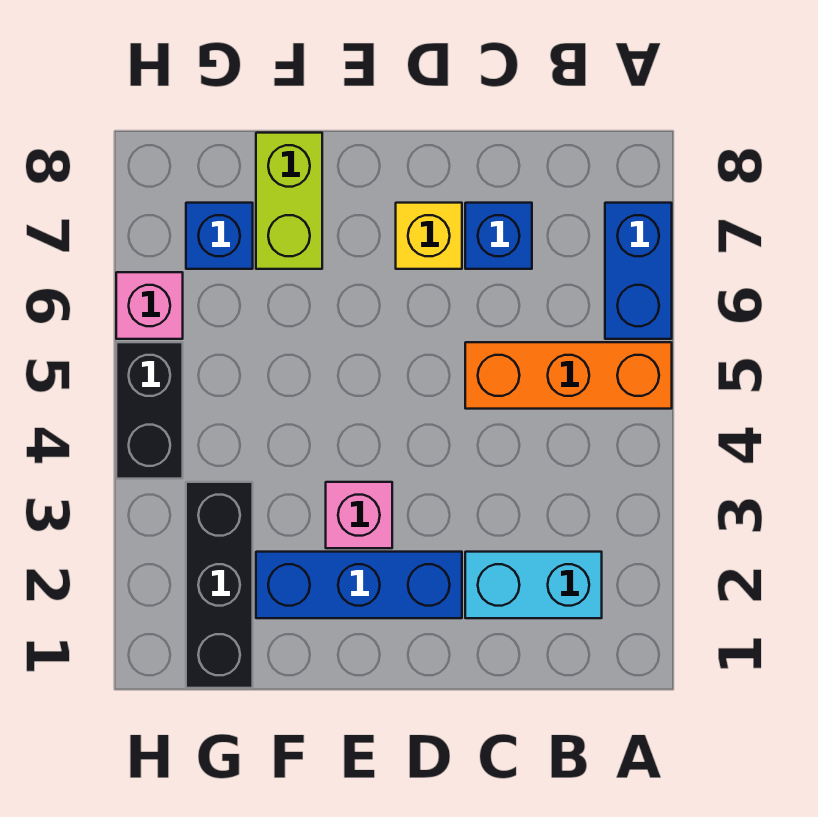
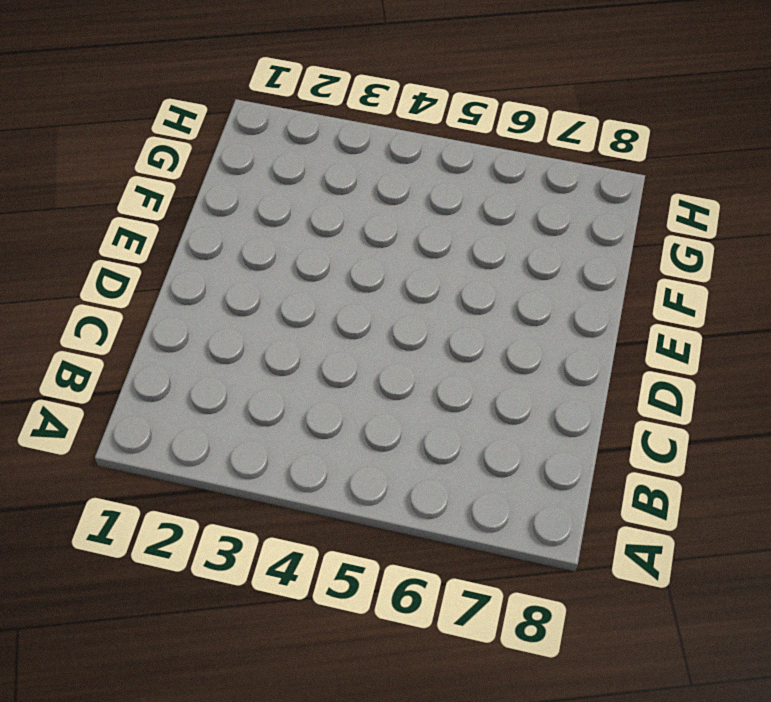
none -> orange 1x3 brick [465,342,672,409]
none -> blue 1x2 brick [605,203,672,339]
none -> cyan 1x2 brick [465,552,602,618]

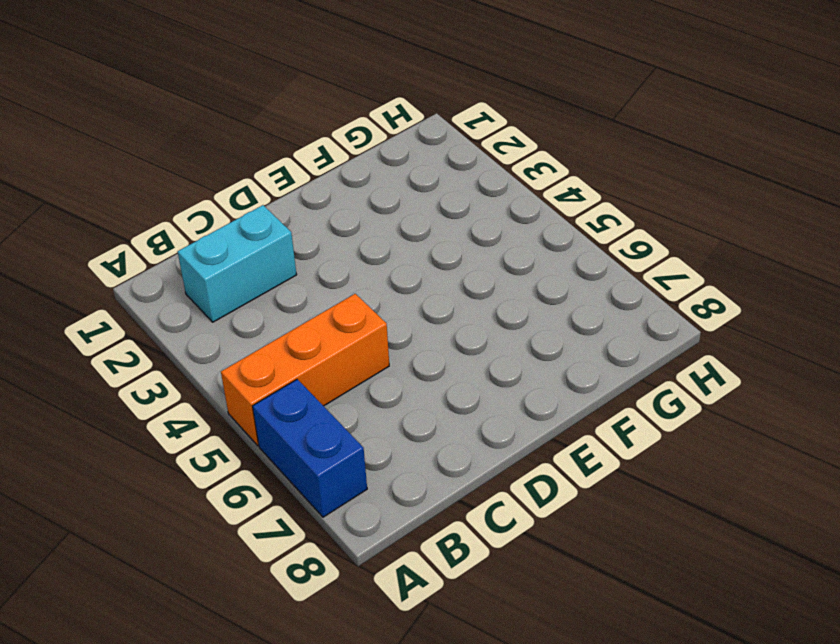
none -> blue 1x1 brick [465,203,532,269]
none -> blue 1x3 brick [256,552,462,618]
none -> yellow 1x1 brick [396,203,462,269]

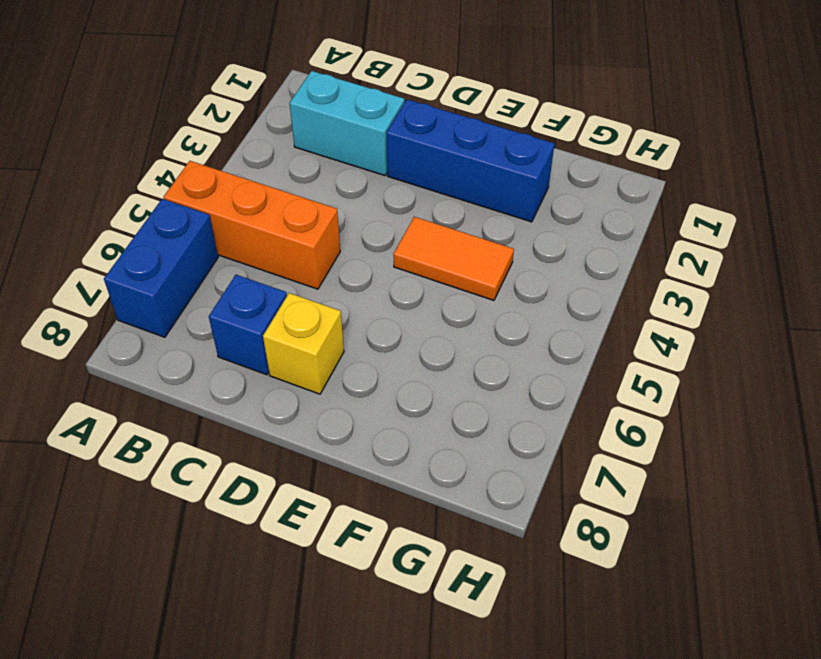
orange 1x2 tile [393,217,514,300] -> none
none -> pink 1x1 brick [326,482,392,548]
none -> lime 1x2 brick [256,133,322,269]
none -> black 1x3 brick [186,482,253,688]

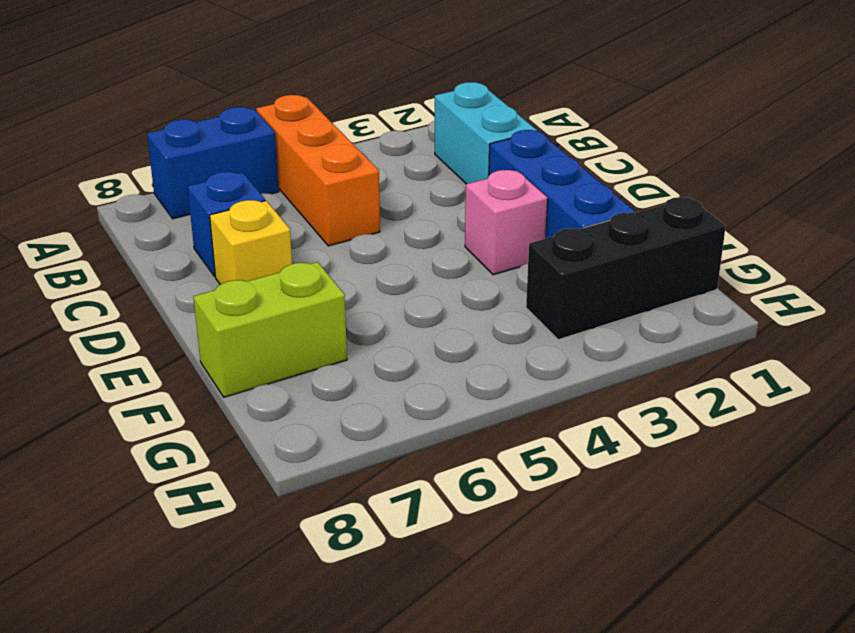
none -> blue 1x1 brick [186,203,253,269]
none -> black 1x2 brick [116,342,183,479]
none -> pink 1x1 brick [116,272,183,339]

